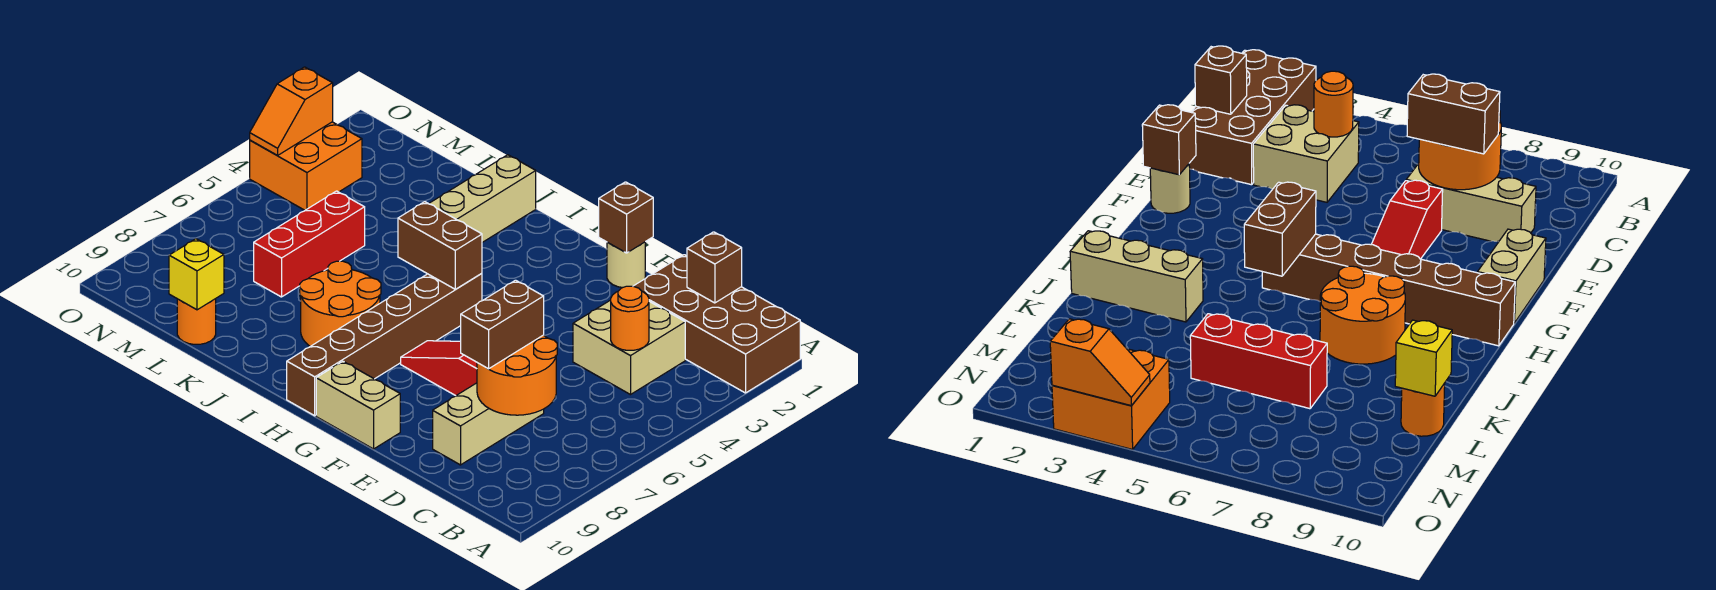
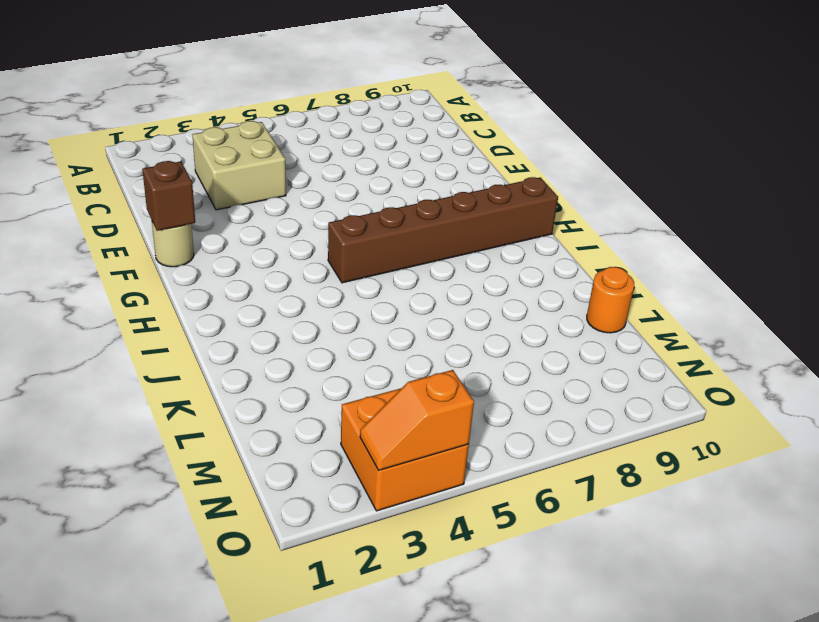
orange 1x2 slope [360,370,474,470] -> orange 1x2 slope turned to [250,67,333,156]
none -> brown 2x4 brick [634,255,800,393]
none -> tan 1x3 brick [433,383,544,465]
none -> red 1x3 slope [401,341,477,396]

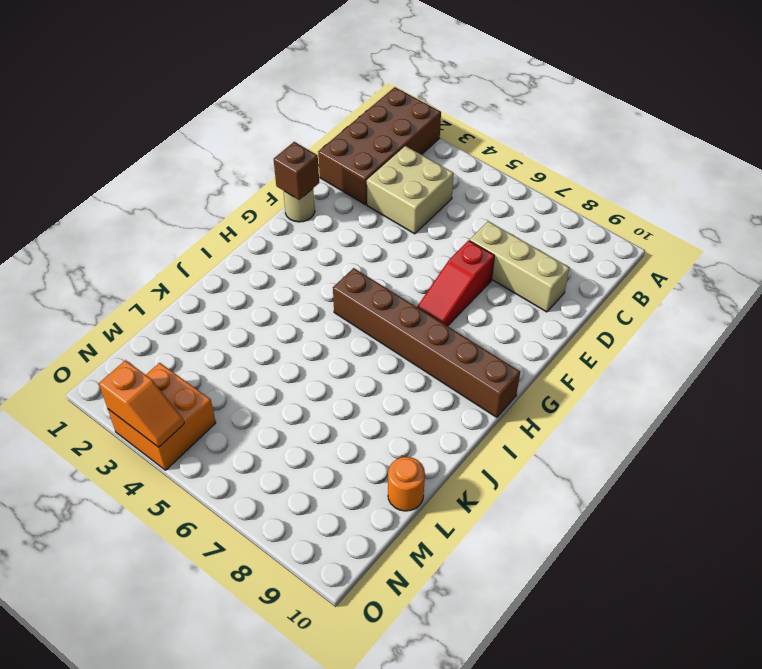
none -> tan 1x2 brick [316,361,400,449]
none -> orange 2x2 round brick [300,261,381,346]
none -> tan 1x3 brick [429,155,536,242]

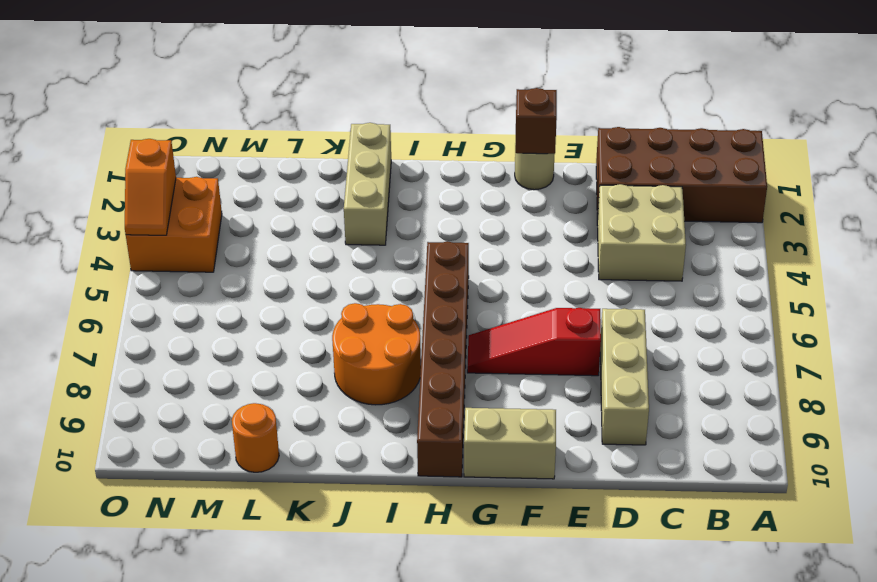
none -> red 1x3 brick [254,191,365,297]
none -> brown 1x1 brick [687,232,742,303]
none -> orange 1x1 round brick [611,286,649,350]

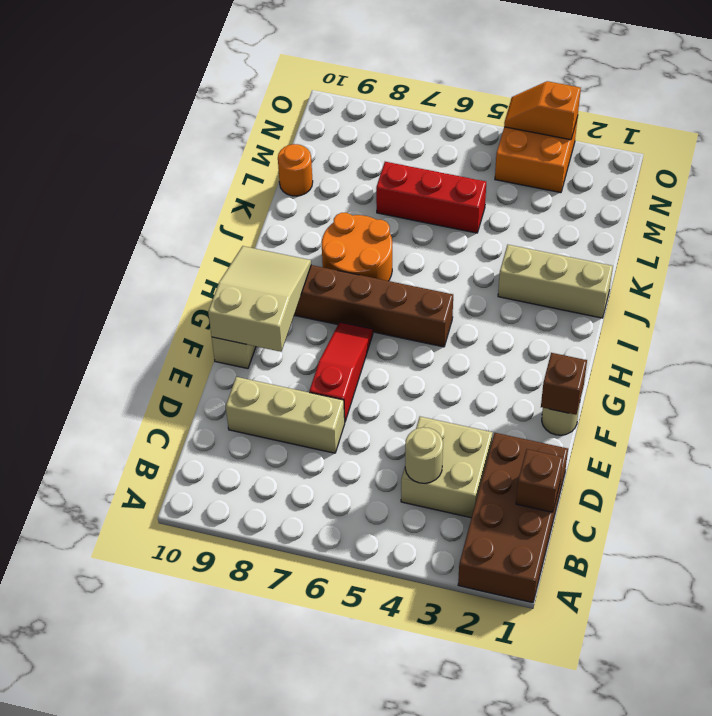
tan 1x1 round brick [405,427,443,483] -> orange 1x1 round brick [611,286,649,350]
tan 2x3 slope [208,246,311,352] -> none
none -> orange 2x2 round brick [477,335,557,415]
none -> brown 1x2 brick [398,202,482,289]
none -> yellow 1x1 brick [169,239,224,310]

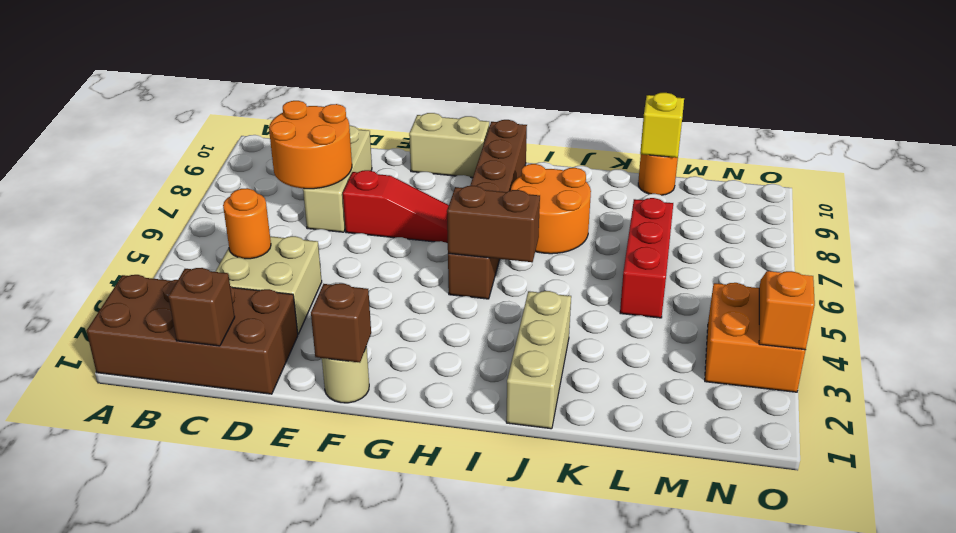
none -> brown 1x2 brick [461,280,544,369]

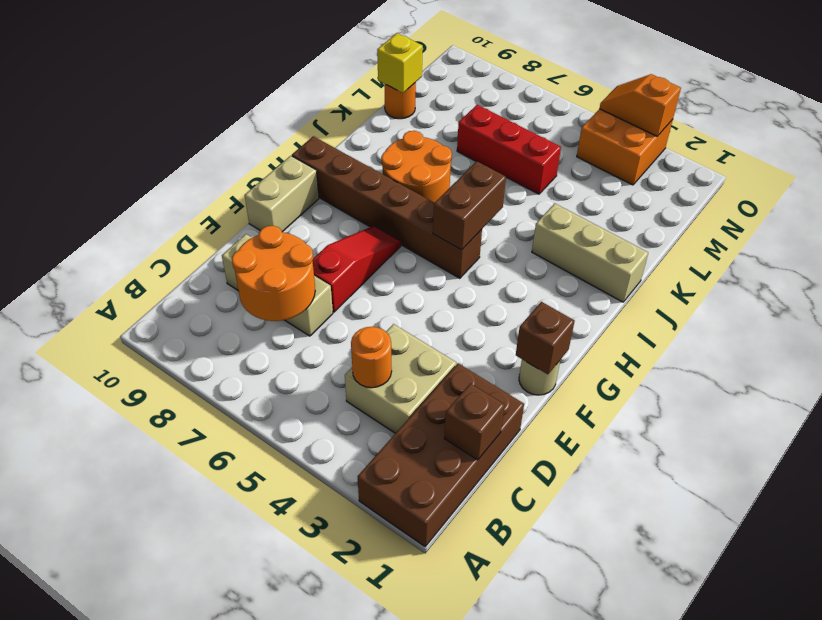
none -> brown 1x2 brick [461,280,544,369]

